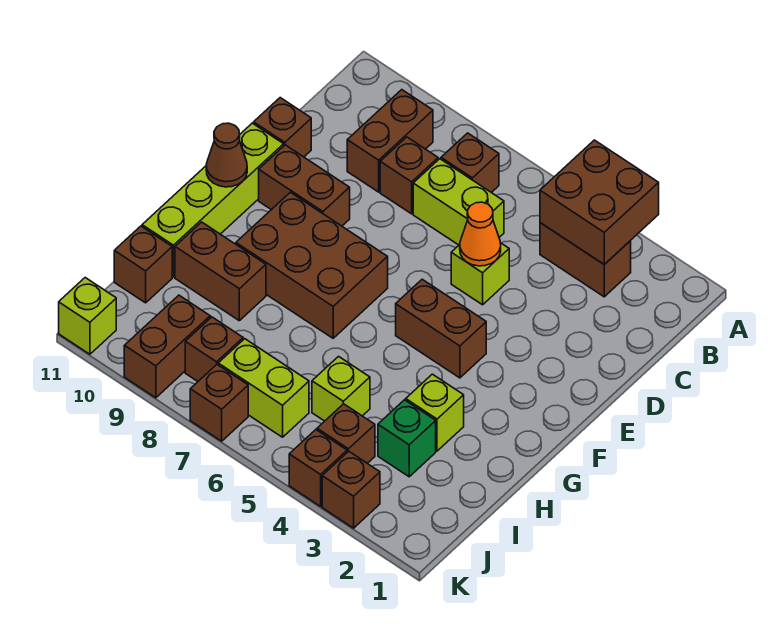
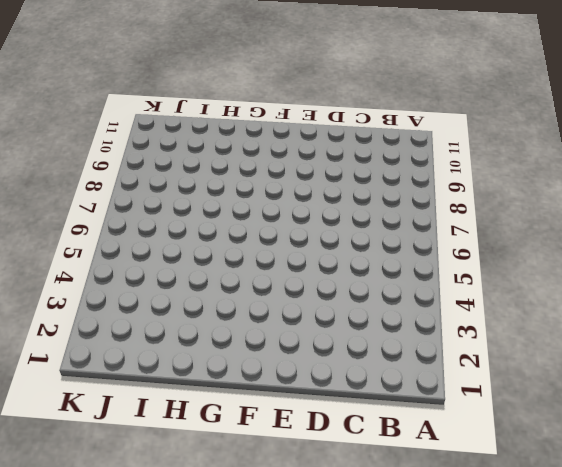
none -> brown 1x2 brick [540,223,631,297]
none -> brown 1x1 brick [441,133,499,193]
none -> brown 1x2 brick [347,90,433,192]

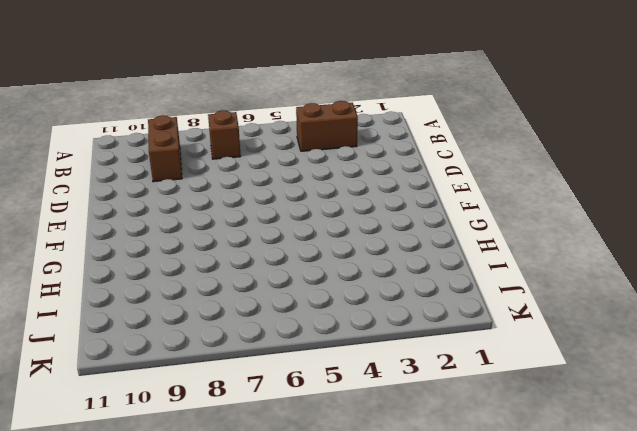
none -> lime 1x2 brick [413,159,504,245]
none -> brown 1x1 brick [380,137,438,214]
none -> lime 1x1 brick [451,243,509,305]

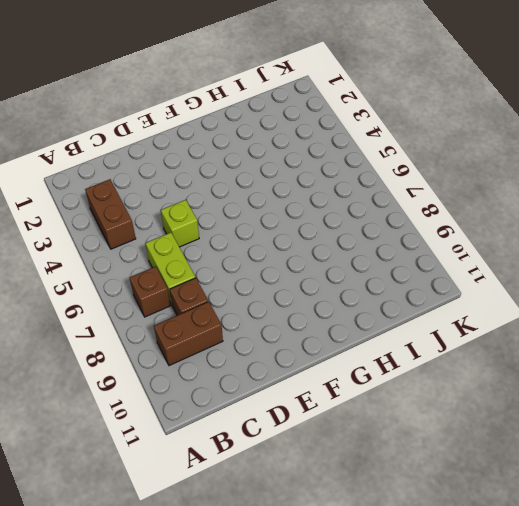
none -> brown 1x1 brick [254,98,311,157]
none -> brown 1x2 brick [259,145,350,226]
none -> lime 1x4 brick [142,123,284,277]

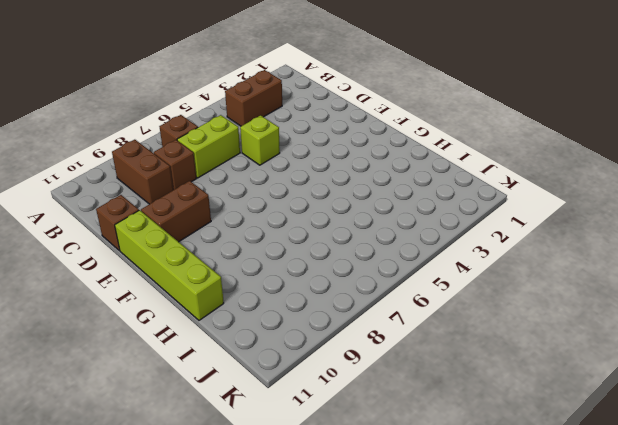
none -> brown 1x2 brick [396,279,486,378]
none -> brown 2x3 brick [236,192,388,338]
none -> lime 1x1 brick [406,374,464,451]

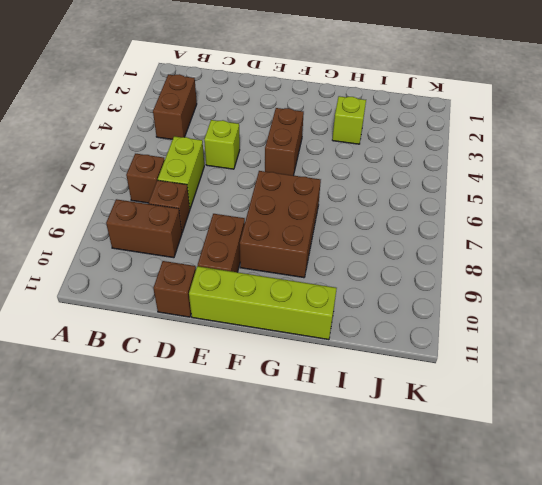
none -> brown 1x2 brick [175,222,266,321]
none -> green 1x1 brick [378,400,436,477]
none -> lime 1x1 brick [312,357,370,421]

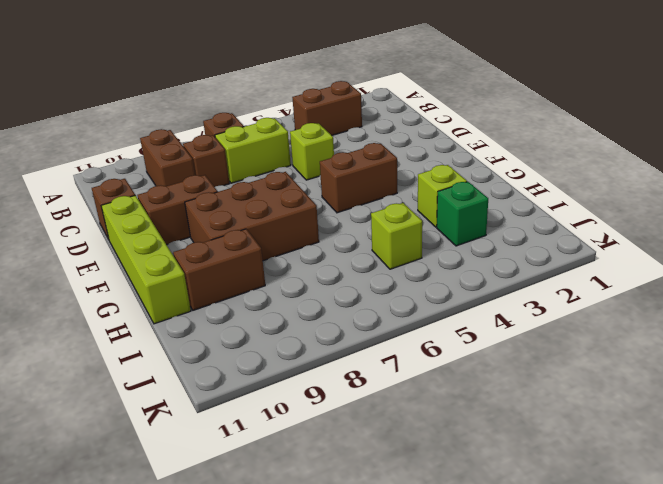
none -> brown 1x1 brick [114,226,172,303]
none -> brown 1x1 brick [317,404,375,463]
none -> lime 1x2 brick [218,339,309,437]

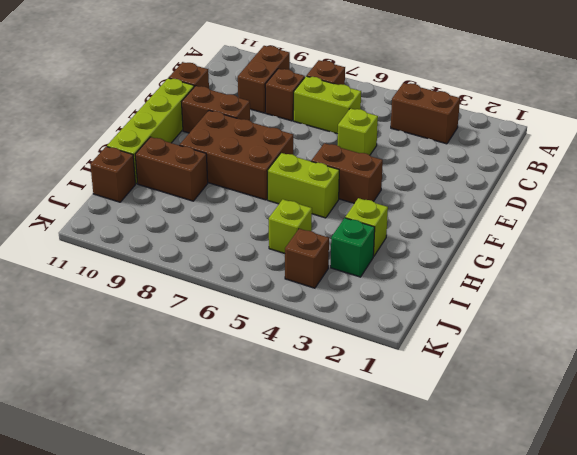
lime 1x2 brick [267,153,339,218] -> lime 1x2 brick moved to [218,339,309,437]
none -> brown 1x1 brick [185,317,243,381]
none -> brown 1x2 brick [124,295,210,398]
none -> brown 1x1 brick [322,451,380,528]

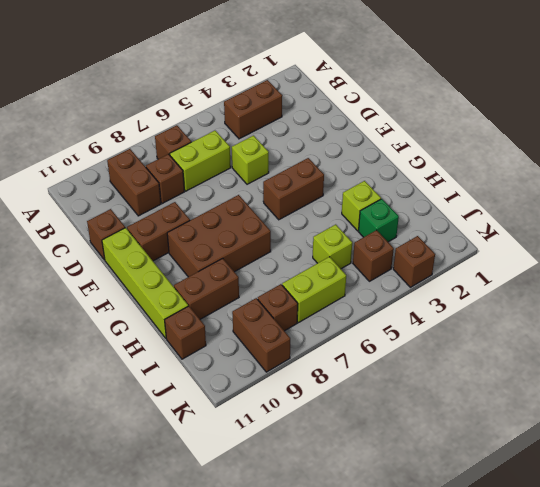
none -> brown 1x1 brick [289,430,347,506]
none -> brown 1x1 brick [190,365,248,441]
none -> lime 1x1 brick [59,278,116,354]

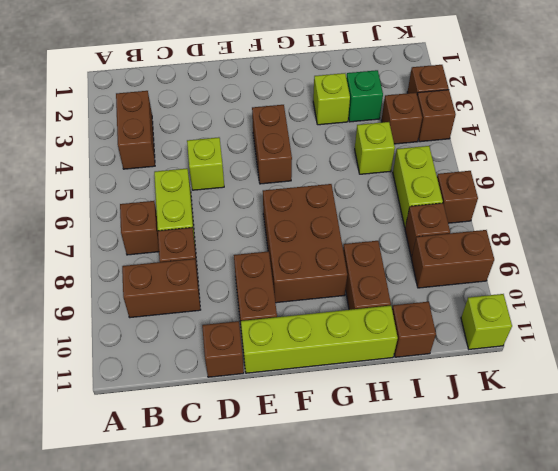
none -> brown 2x2 brick [540,140,659,264]
none -> orange 1x1 cone [460,202,501,266]
none -> brown 1x1 cone [206,123,247,187]

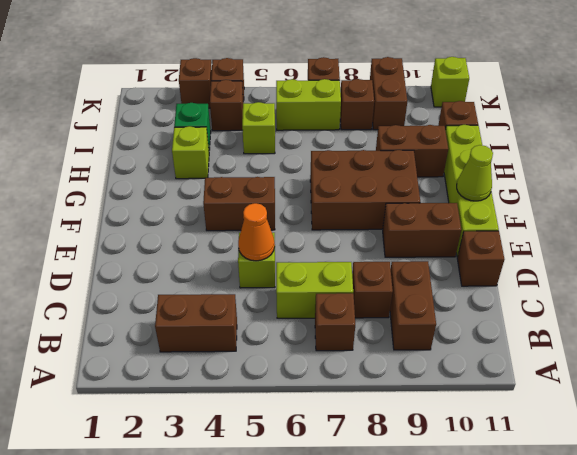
lime 1x1 cone [457,145,493,201] -> brown 1x1 cone [206,123,247,187]
none -> brown 2x2 brick [540,140,659,264]

